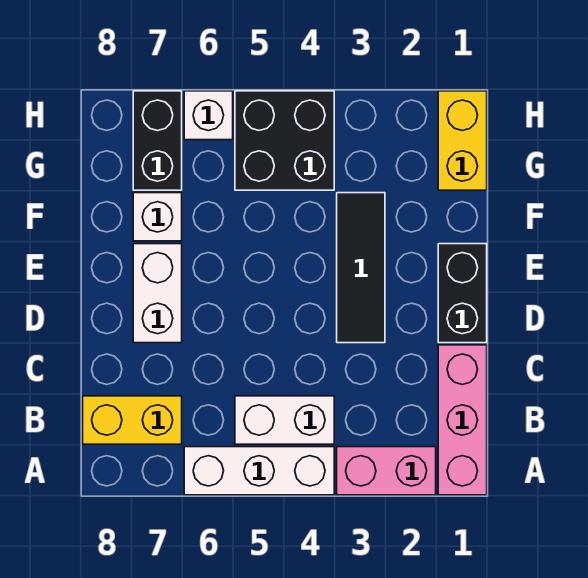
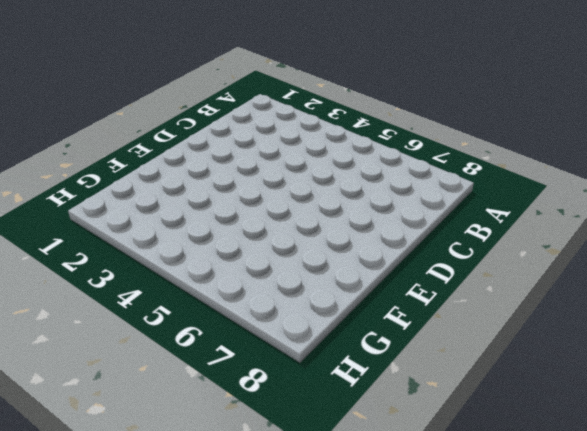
none -> pink 1x3 brick [438,345,487,495]
none -> pink 1x2 brick [337,447,436,495]
none -> white 1x3 brick [184,447,334,495]

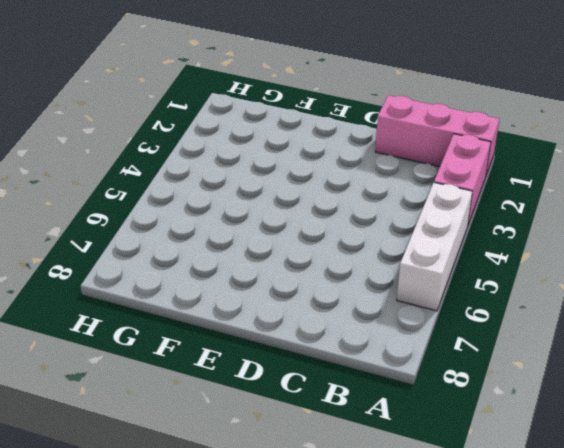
none -> white 1x2 brick [235,396,334,444]
none -> yellow 1x2 brick [83,396,182,444]
none -> black 1x2 brick [438,244,487,343]

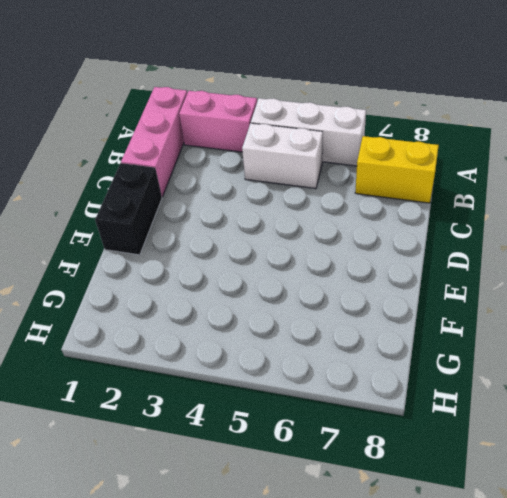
none -> black 1x3 tile [337,193,385,343]
none -> white 1x2 brick [133,244,182,343]
none -> white 1x1 brick [133,193,182,241]

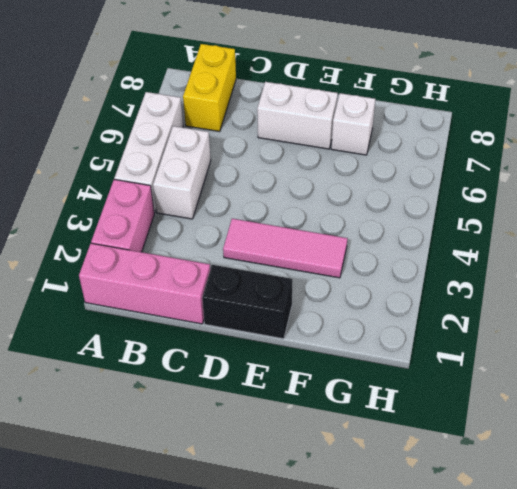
pink 1x3 tile [223,219,347,278] -> black 1x3 tile [337,193,385,343]
none -> yellow 1x2 brick [438,91,487,190]
none -> black 2x2 brick [235,91,334,190]
none -> black 1x2 brick [133,91,182,190]

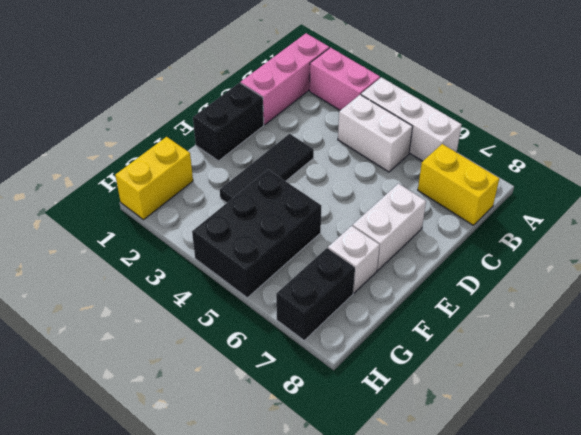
black 2x3 brick [192,170,321,298] -> black 2x2 brick [235,91,334,190]
none -> white 1x1 brick [184,91,233,140]

